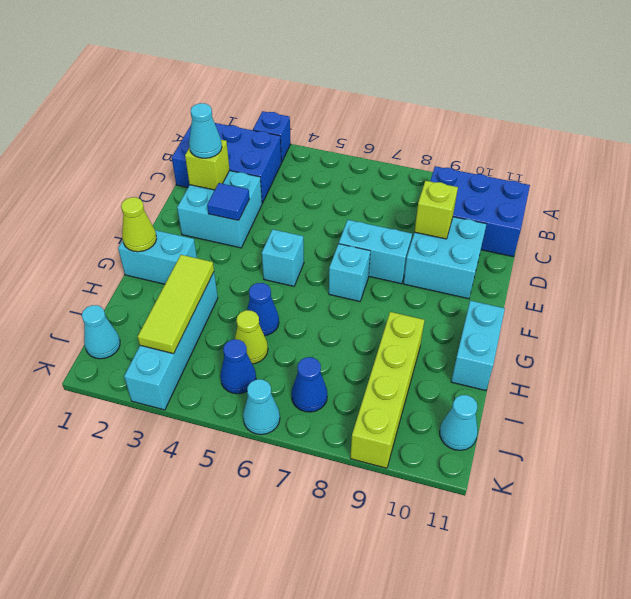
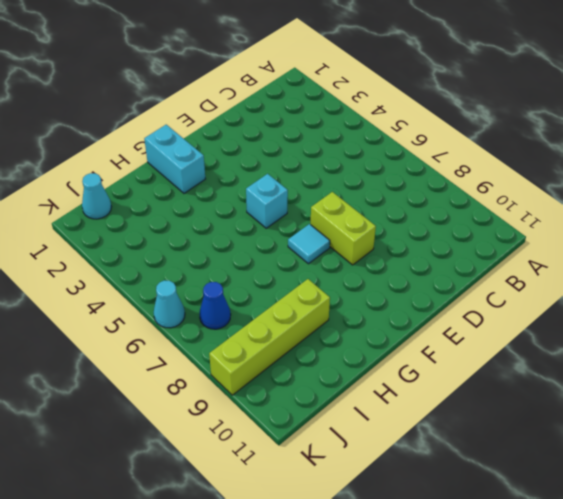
lime 1x2 brick [311,192,376,265] -> cyan 1x2 brick [339,220,412,284]
cyan 1x1 tile [288,224,330,264] -> cyan 1x1 brick [329,244,370,302]
none -> blue 1x1 brick [253,111,291,162]
none -> blue 2x3 brick [172,123,281,203]
none -> blue 2x3 brick [430,166,530,257]

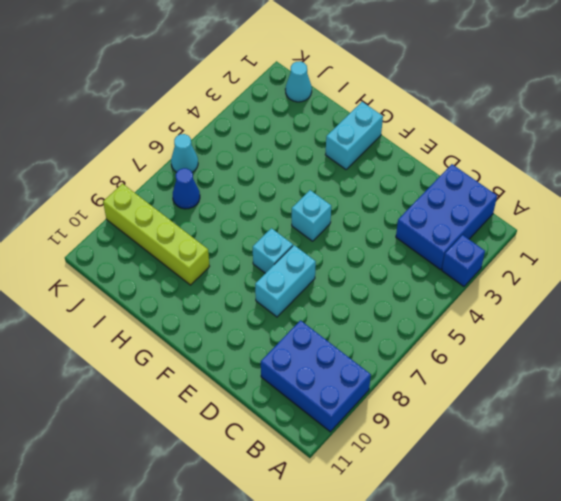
blue 2x3 brick [261,320,371,432] -> blue 2x3 brick turned to [430,166,530,257]
none -> cyan 2x2 brick [177,171,262,248]
none -> cyan 2x2 brick [404,217,486,299]
none -> cyan 1x2 brick [451,301,505,391]

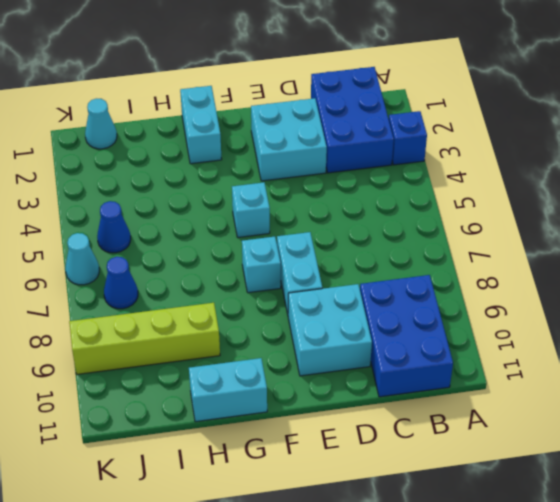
none -> cyan 1x4 brick [124,272,218,410]
none -> blue 1x1 cone [247,283,279,336]
none -> lime 1x1 cone [235,310,268,364]

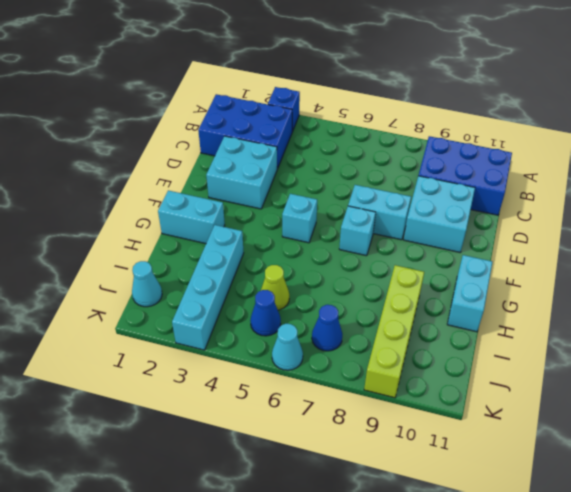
none -> blue 1x1 cone [247,283,279,336]
none -> cyan 1x1 cone [440,395,478,450]
none -> lime 1x1 brick [185,140,230,190]

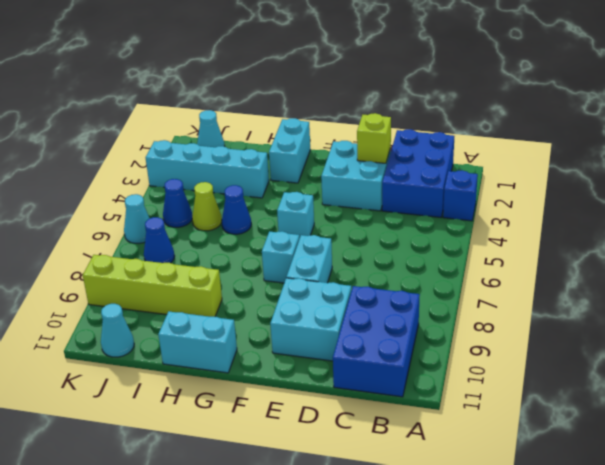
none -> lime 1x1 brick [414,181,458,239]
none -> blue 1x1 tile [207,183,249,220]
none -> lime 1x1 cone [121,197,156,252]

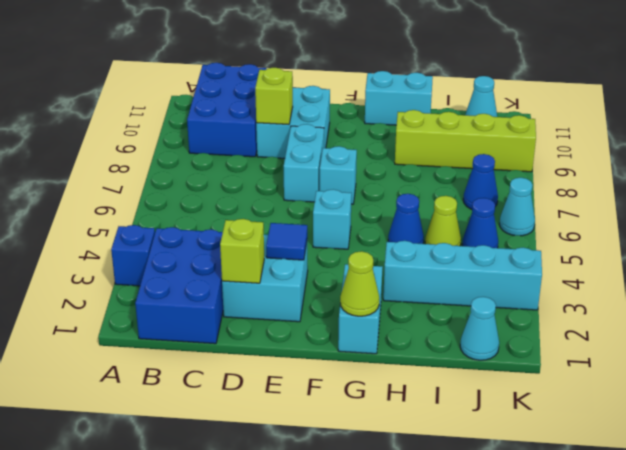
none -> lime 1x3 tile [138,255,214,354]
none -> cyan 1x1 cone [189,103,222,158]

